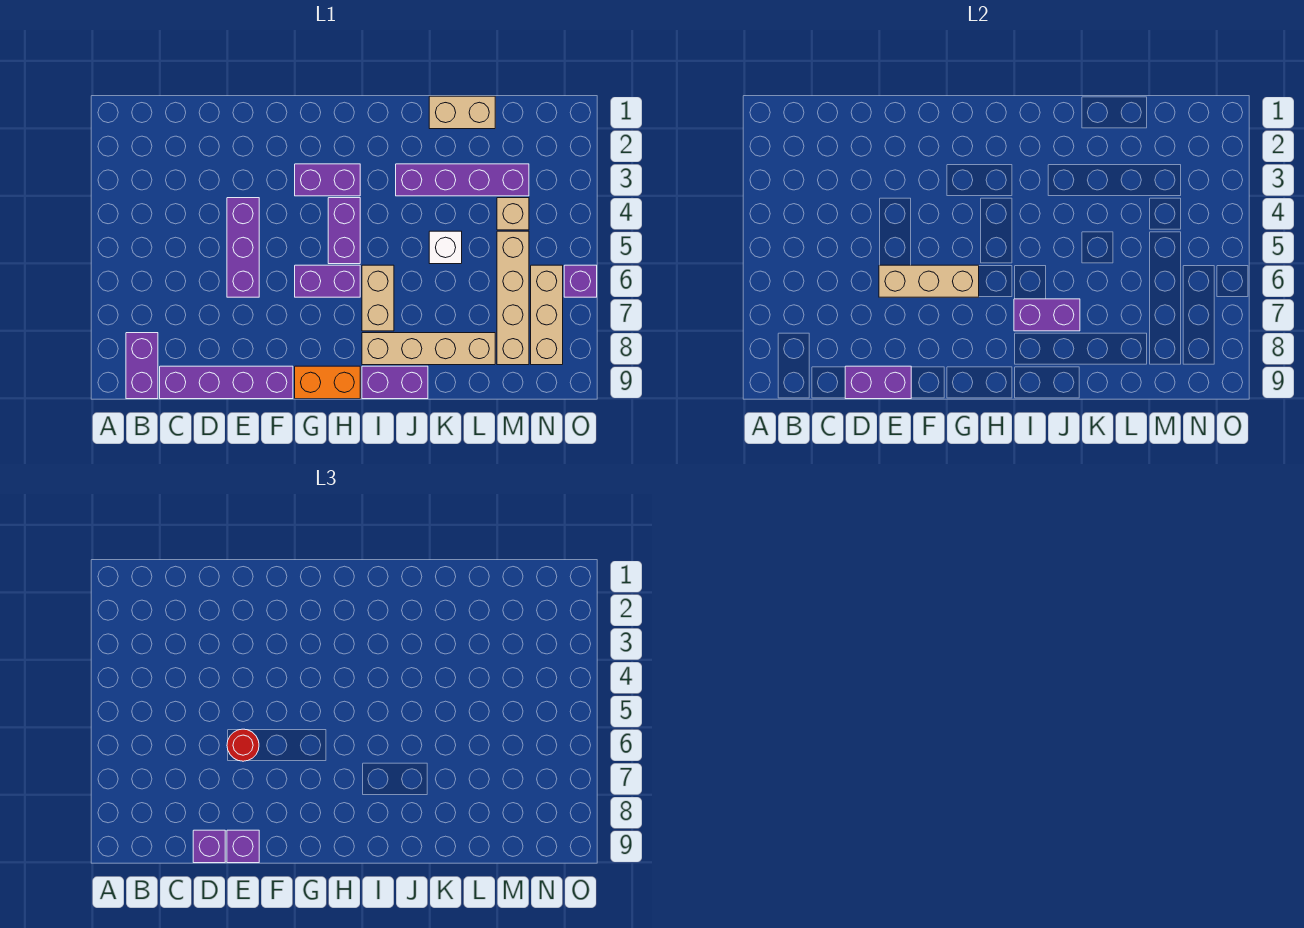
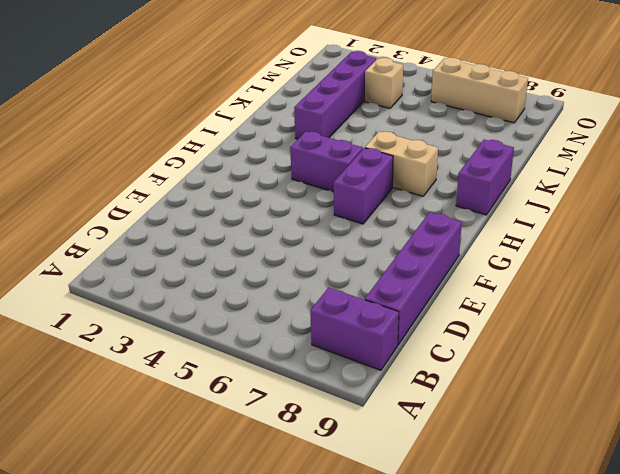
none -> purple 1x3 brick [227,198,259,297]
none -> purple 1x2 brick [295,164,360,196]
none -> orange 1x2 brick [295,366,360,399]

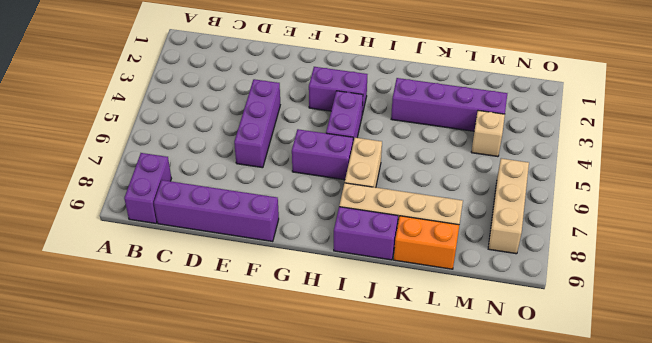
orange 1x2 brick [394,216,459,269] -> orange 1x2 brick moved to [295,366,360,399]
none -> tan 1x2 brick [429,96,495,129]
none -> white 1x1 brick [429,231,462,264]
none -> tan 1x4 brick [497,231,529,365]

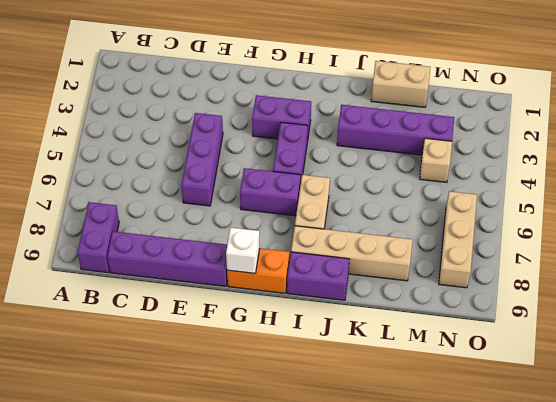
white 1x1 brick [226,228,260,273] -> white 1x1 brick moved to [429,231,462,264]
none -> tan 1x4 brick [497,231,529,365]
none -> purple 1x1 brick [564,265,597,297]
none -> purple 1x2 brick [845,366,911,399]

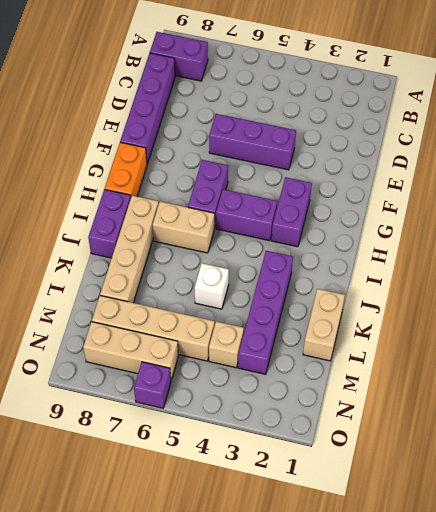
none -> purple 1x2 brick [845,366,911,399]
none -> tan 1x3 brick [879,265,979,297]
none -> purple 1x2 brick [1014,299,1080,331]

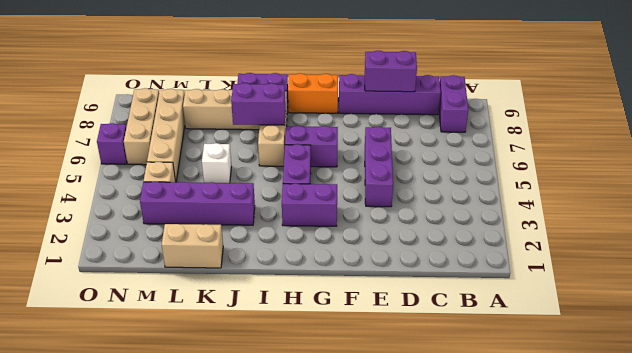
none -> tan 1x3 brick [879,265,979,297]
none -> purple 1x1 brick [193,830,225,863]
none -> red 1x1 round brick [227,729,259,761]

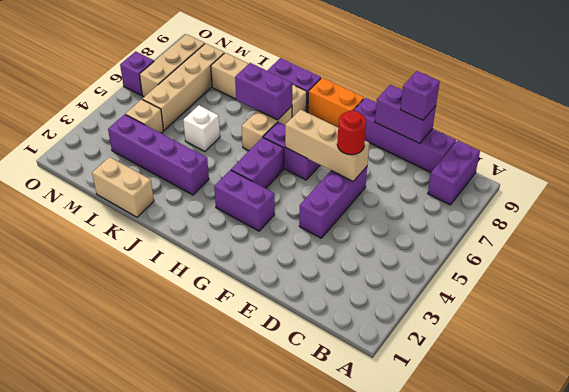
none -> purple 1x1 brick [227,830,259,863]

